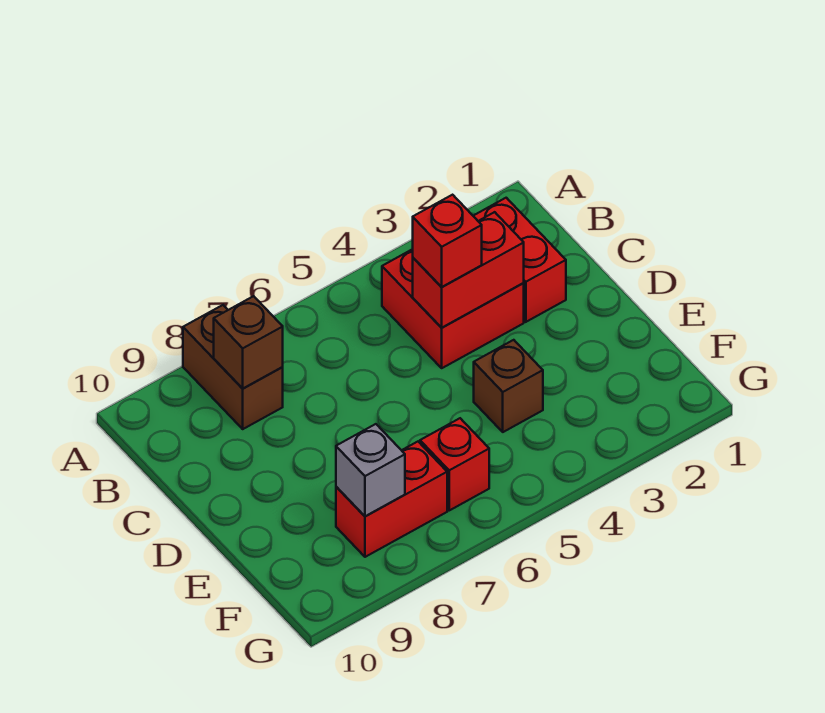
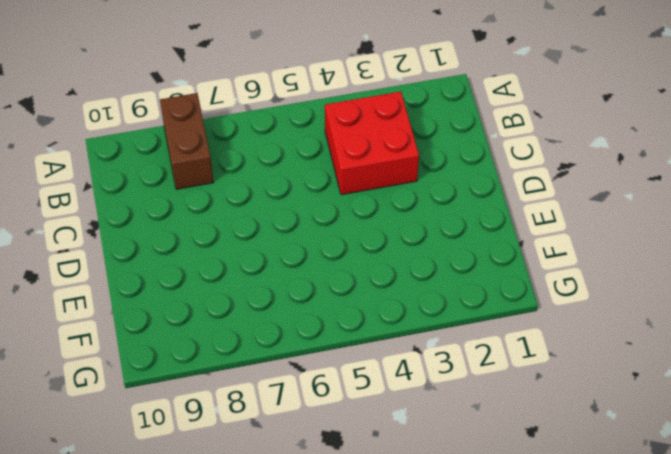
none -> red 1x2 brick [474,198,566,322]
none -> brown 1x1 brick [474,340,543,432]

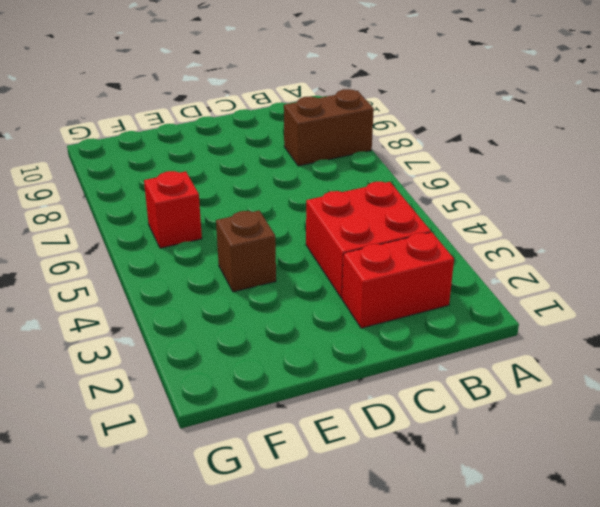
none -> red 1x2 brick [336,442,447,557]
none -> brown 1x1 brick [214,296,283,389]

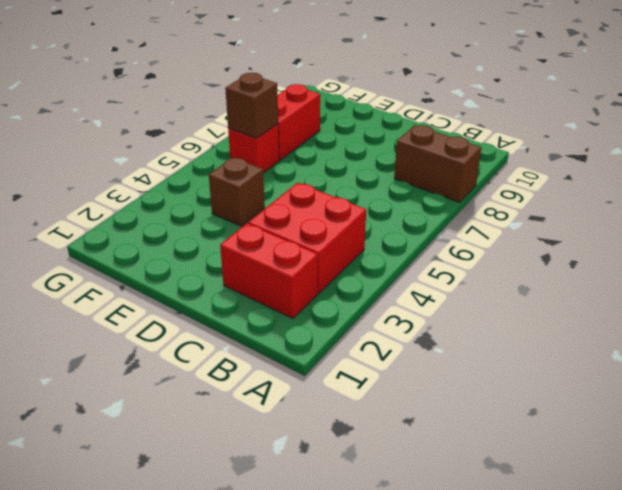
brown 1x1 brick [225,73,278,138] -> brown 1x1 brick moved to [214,296,283,389]
none -> red 1x2 brick [413,212,524,328]
none -> grey 1x1 brick [336,424,405,516]

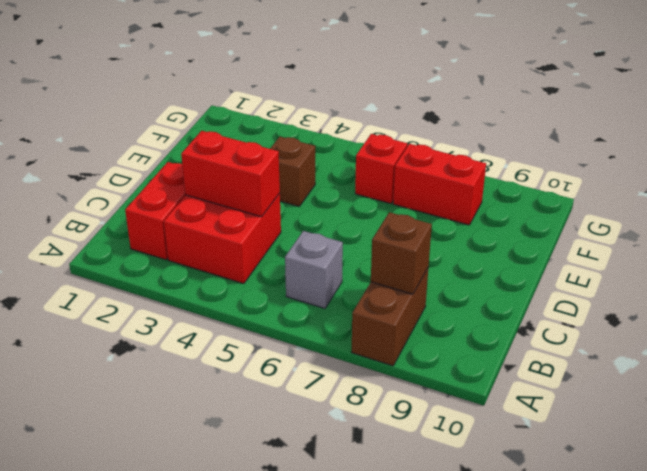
grey 1x1 brick [285,231,343,308] -> grey 1x1 brick moved to [336,424,405,516]
none -> red 1x1 brick [413,195,482,287]

